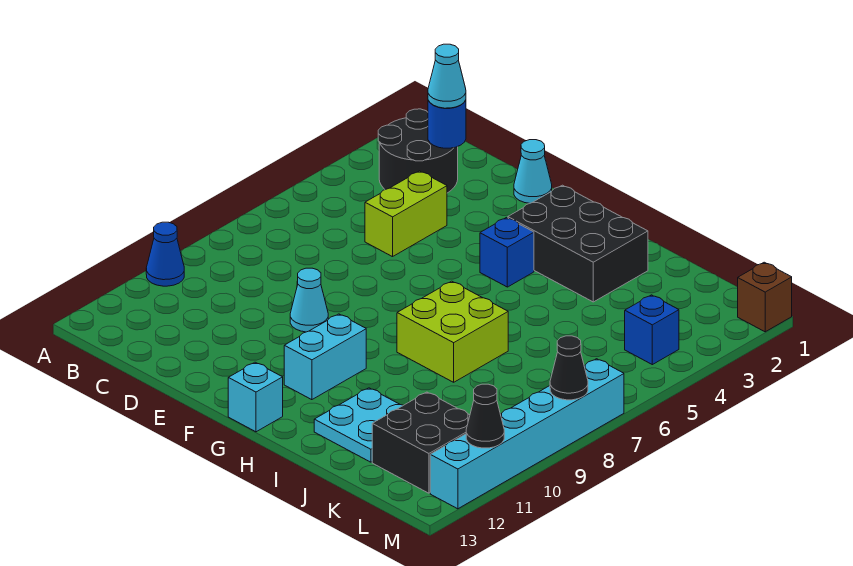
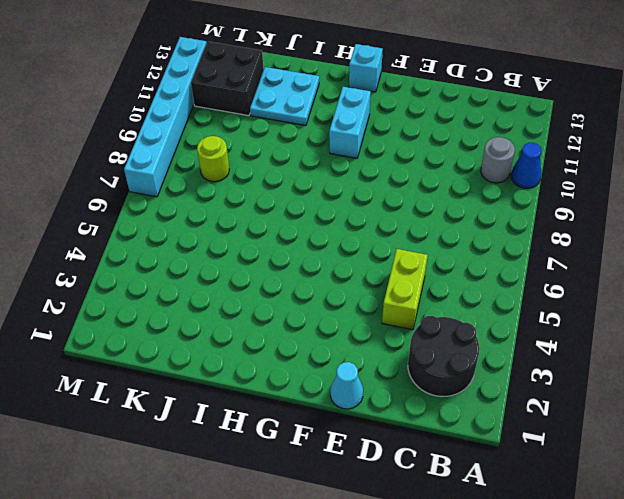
grey 1x1 round brick [481,137,515,183] -> none
lime 1x1 round brick [197,136,229,182] -> none
none -> cyan 1x1 cone [290,268,328,332]
none -> black 2x3 brick [508,185,648,302]
none -> blue 1x1 brick [480,218,534,287]

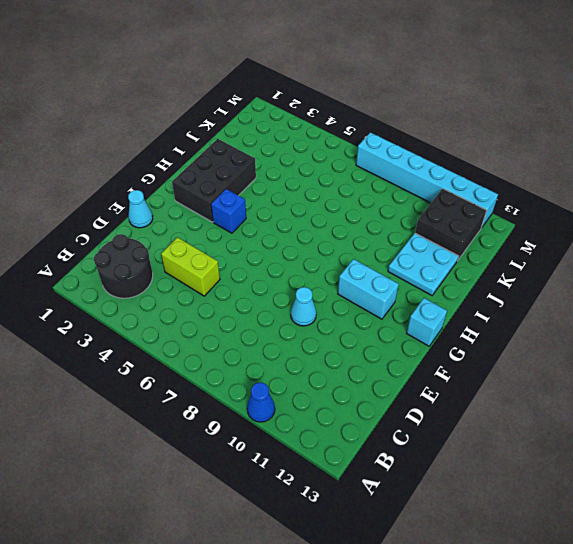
none -> lime 2x2 brick [397,281,508,382]
none -> blue 1x1 brick [625,295,679,365]
none -> brown 1x1 brick [738,262,792,332]

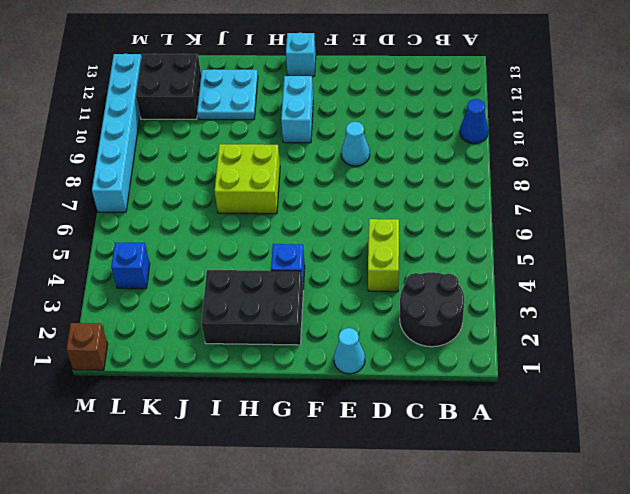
none -> blue 1x1 round brick [428,100,466,148]
none -> black 1x1 cone [550,336,588,400]
none -> black 1x1 cone [466,384,504,448]

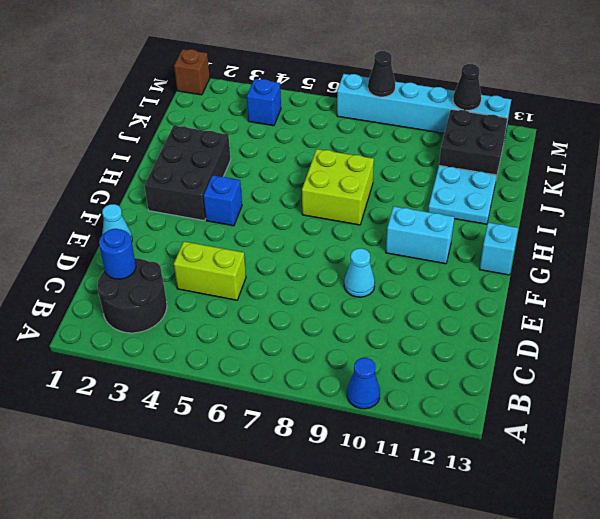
none -> cyan 1x1 cone [428,44,466,108]

